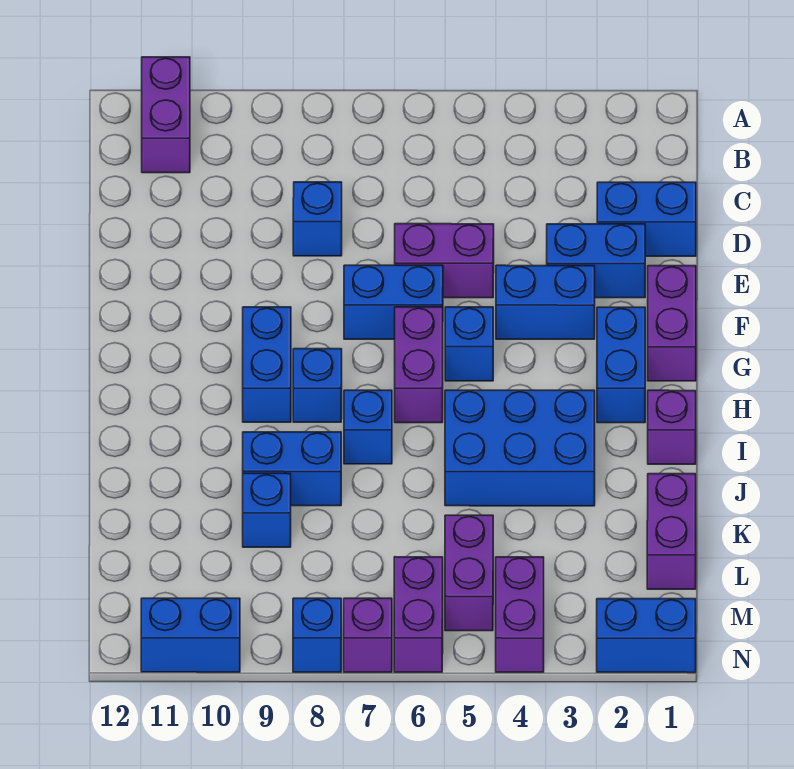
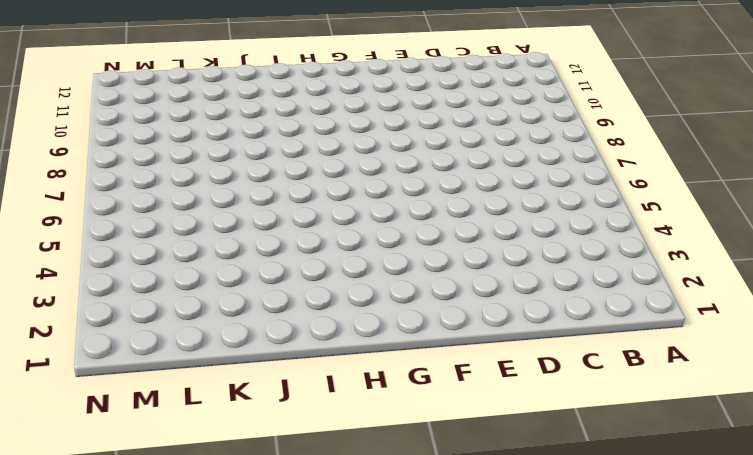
none -> purple 1x2 brick [142,57,190,173]
none -> blue 1x2 brick [597,182,696,256]
none -> blue 1x1 brick [293,182,342,256]

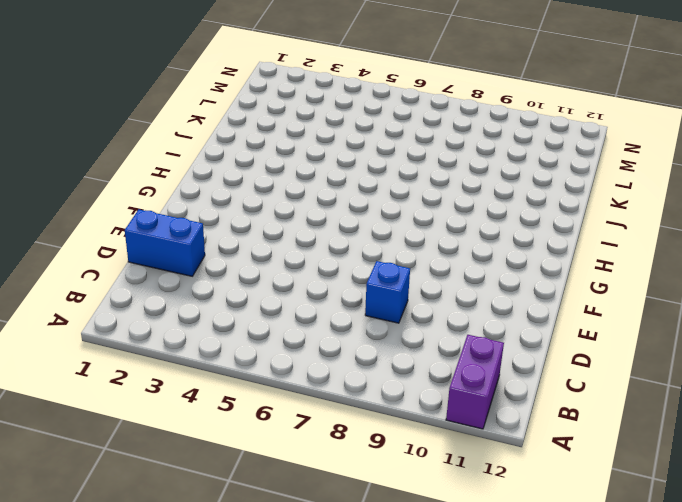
none -> blue 1x2 brick [547,224,645,298]
none -> purple 1x2 brick [395,224,494,298]
none -> purple 1x2 brick [648,266,696,381]

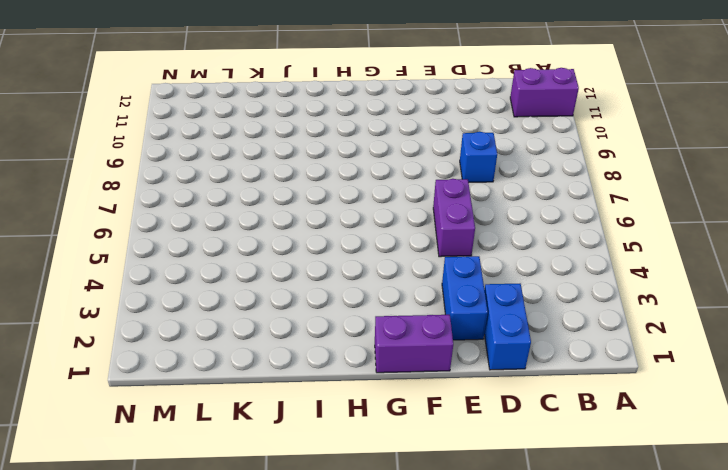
none -> blue 1x2 brick [496,265,595,339]
none -> blue 1x2 brick [344,265,443,339]
none -> blue 1x2 brick [597,307,645,423]

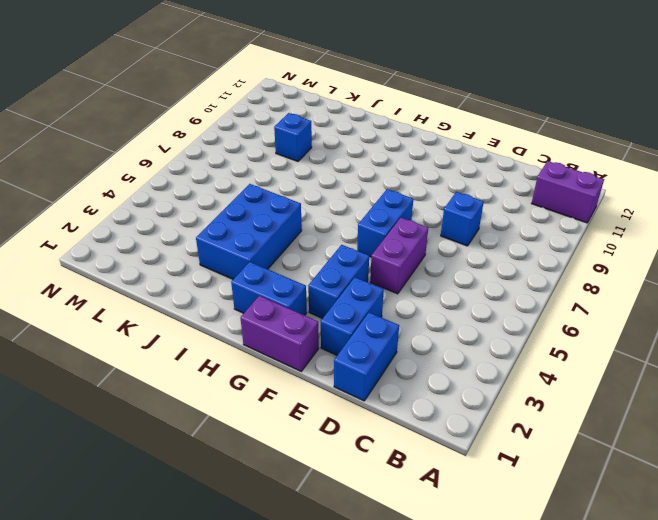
none -> blue 1x1 brick [445,307,493,381]
none -> purple 1x2 brick [395,307,443,423]
none -> blue 1x2 brick [243,307,291,422]

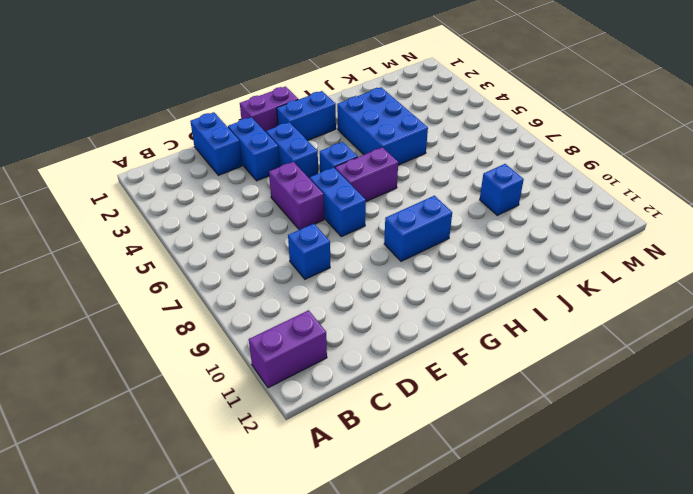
none -> blue 1x1 brick [293,349,342,422]
none -> purple 1x1 brick [648,390,696,464]
none -> blue 1x1 brick [344,390,392,464]

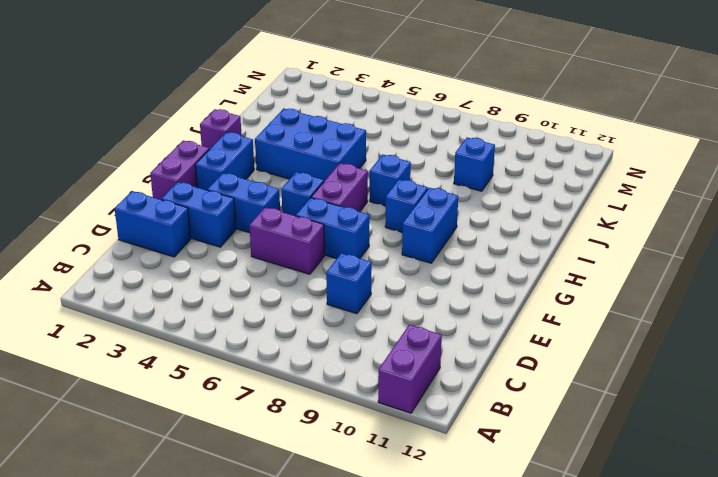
none -> blue 1x2 brick [243,432,341,506]
none -> purple 1x2 brick [647,474,696,589]
none -> purple 1x2 brick [445,515,493,631]

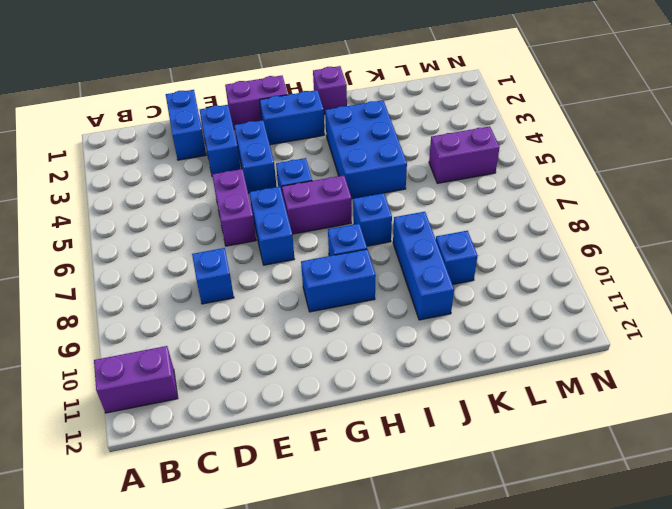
blue 1x3 brick [393,212,454,320] -> blue 1x2 brick [243,432,341,506]
none -> purple 1x2 brick [647,474,696,589]
none -> purple 1x2 brick [496,557,544,672]
none -> purple 1x2 brick [394,557,443,672]

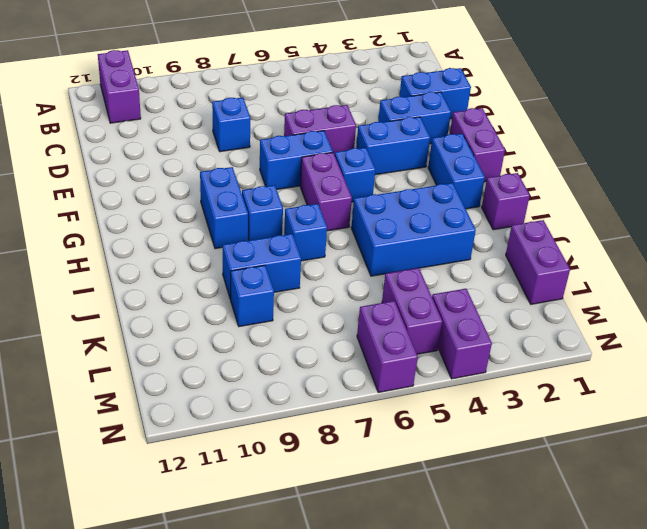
none -> blue 1x2 brick [597,599,696,673]
none -> purple 1x1 brick [344,598,392,672]
none -> blue 1x1 brick [293,598,341,672]

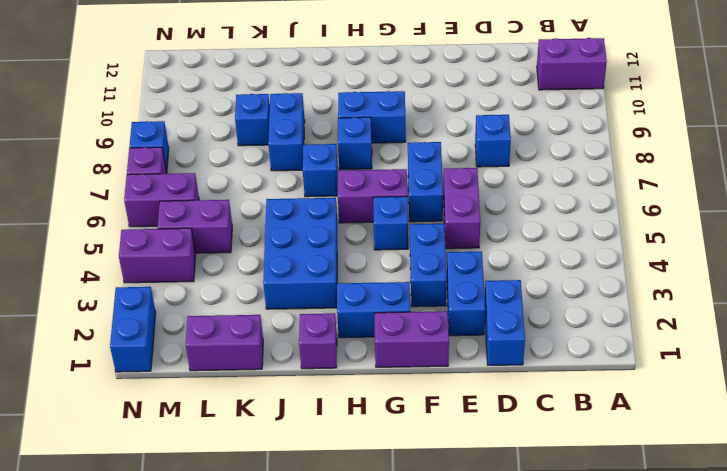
none -> blue 1x2 brick [141,598,240,672]

